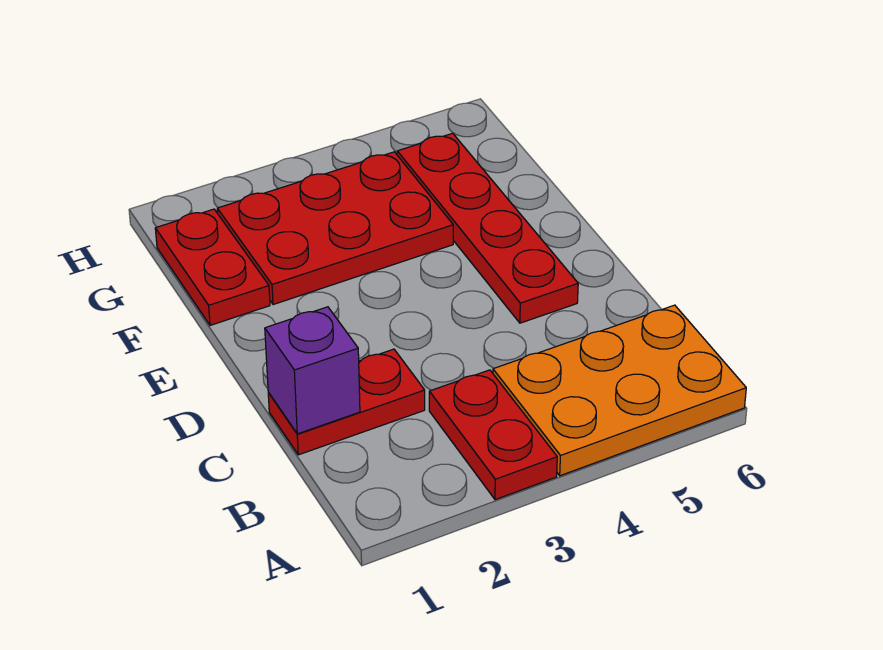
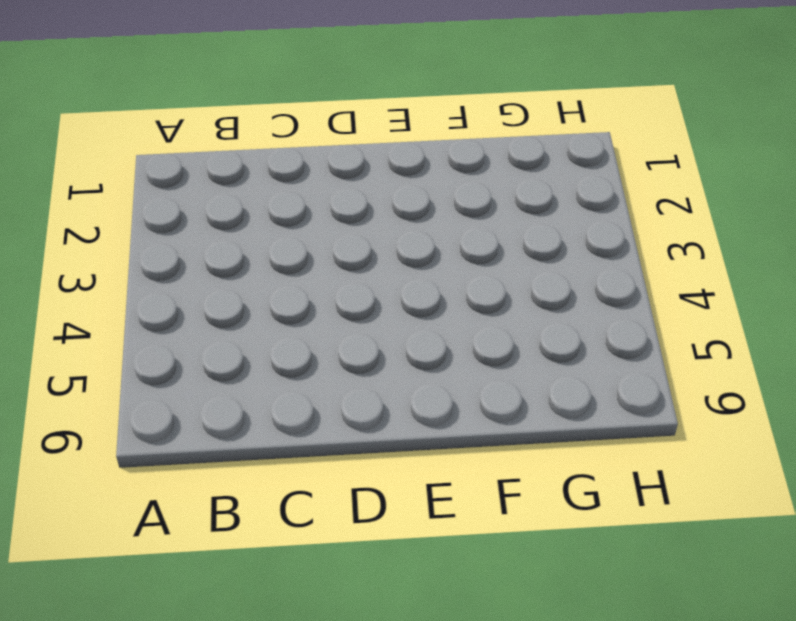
none -> red 1x2 plate [429,370,557,500]
none -> orange 2x3 plate [493,305,746,476]

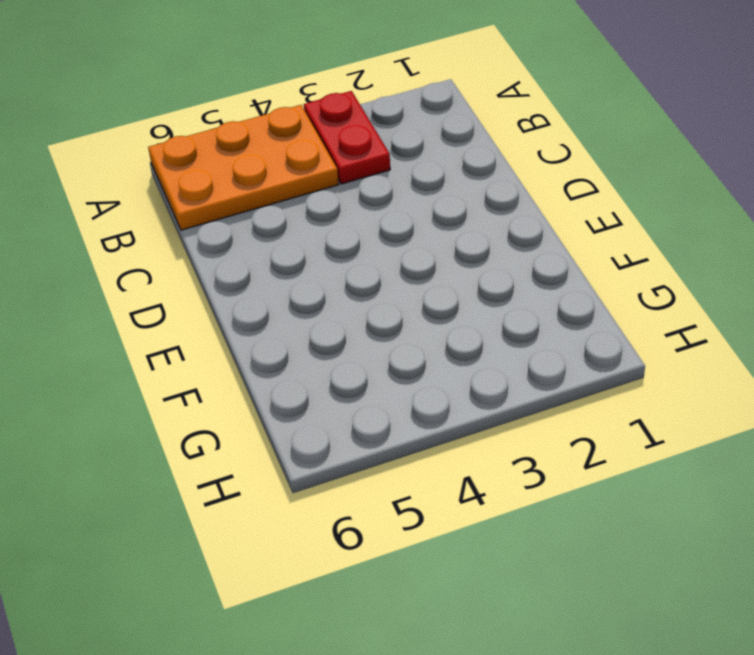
none -> red 1x2 plate [268,349,425,455]
none -> red 1x4 plate [397,133,578,323]

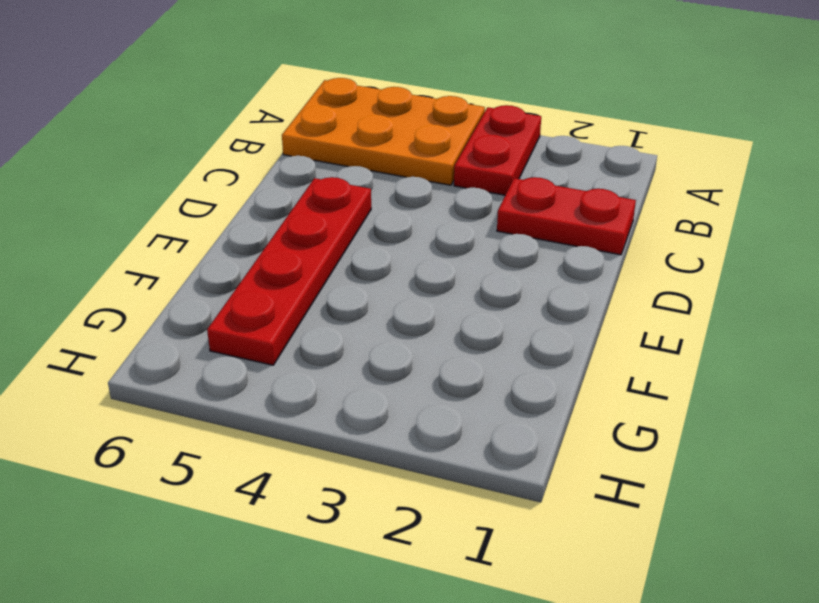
none -> red 1x2 plate [155,209,270,325]
none -> red 2x3 plate [217,152,453,305]

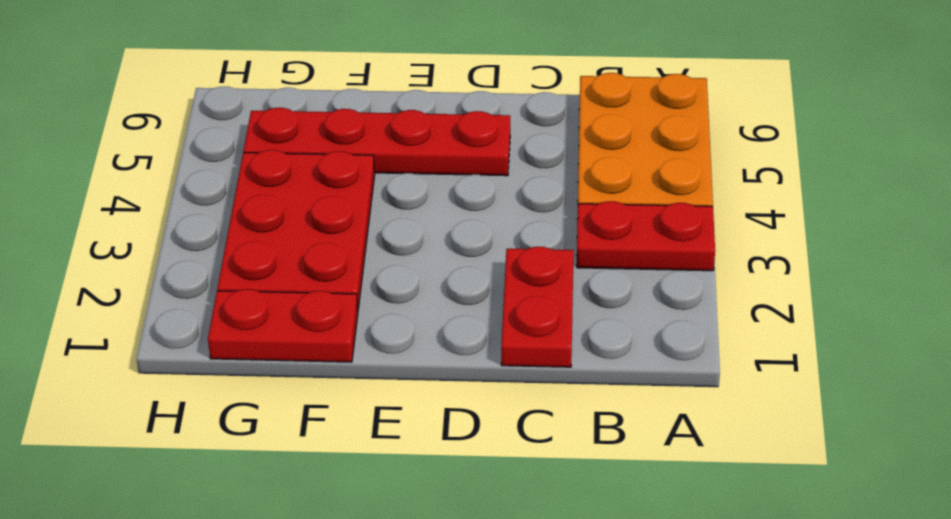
none -> purple 1x1 brick [265,307,360,434]

